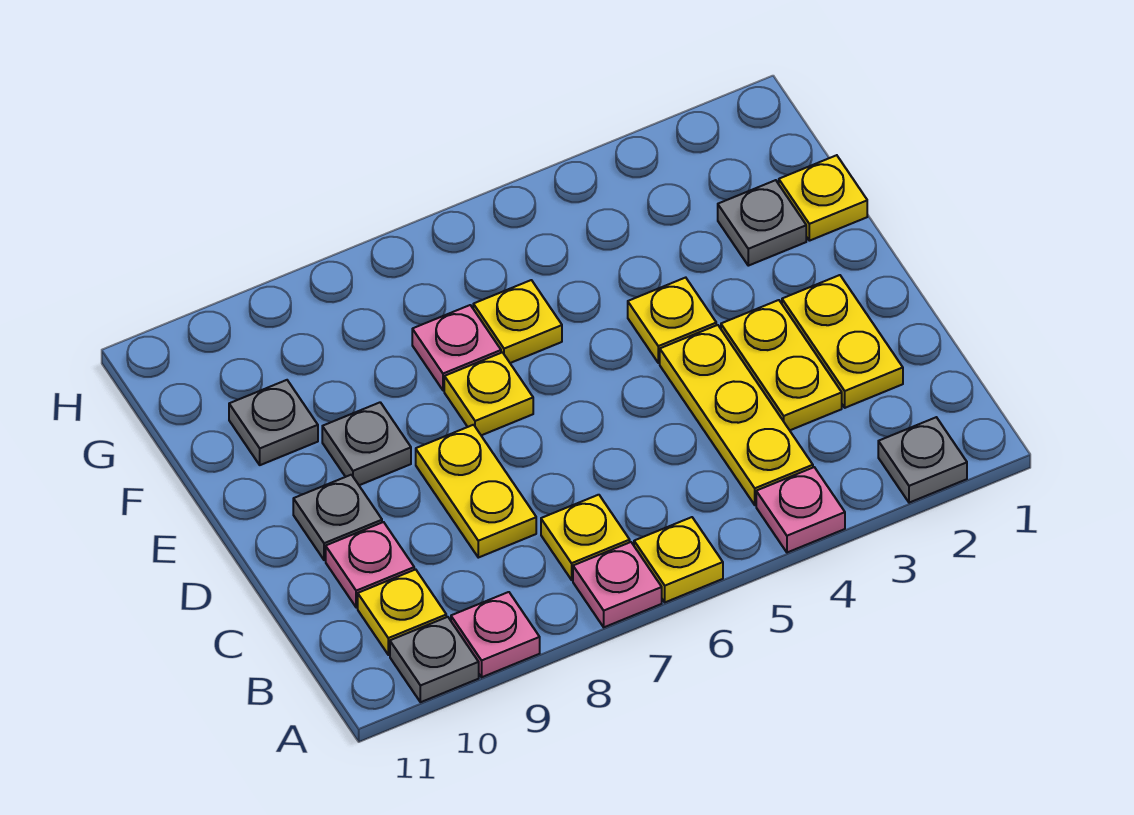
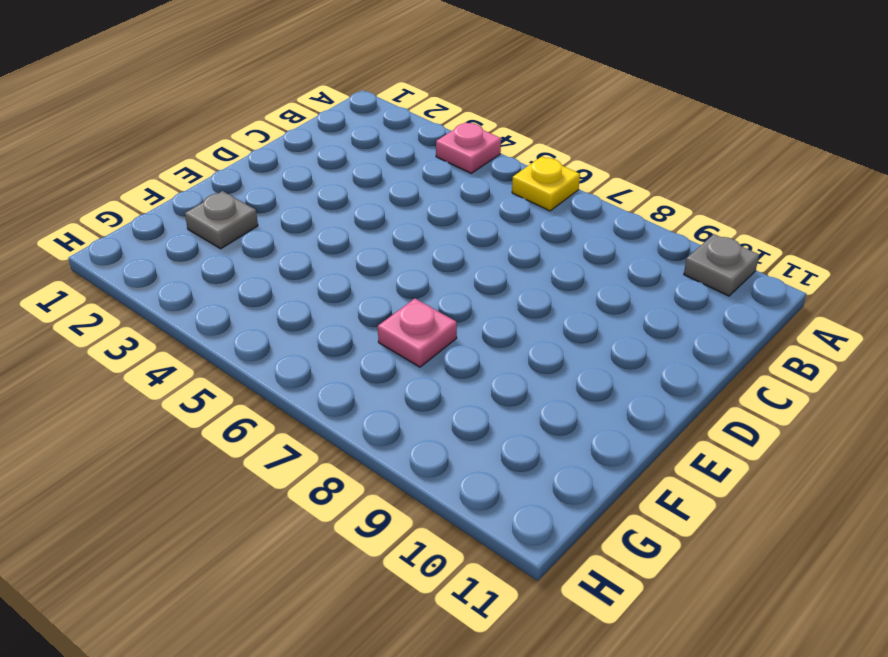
none -> grey 1x1 plate [878,417,967,503]
none -> pink 1x1 plate [573,542,662,627]
none -> pink 1x1 plate [451,592,540,677]

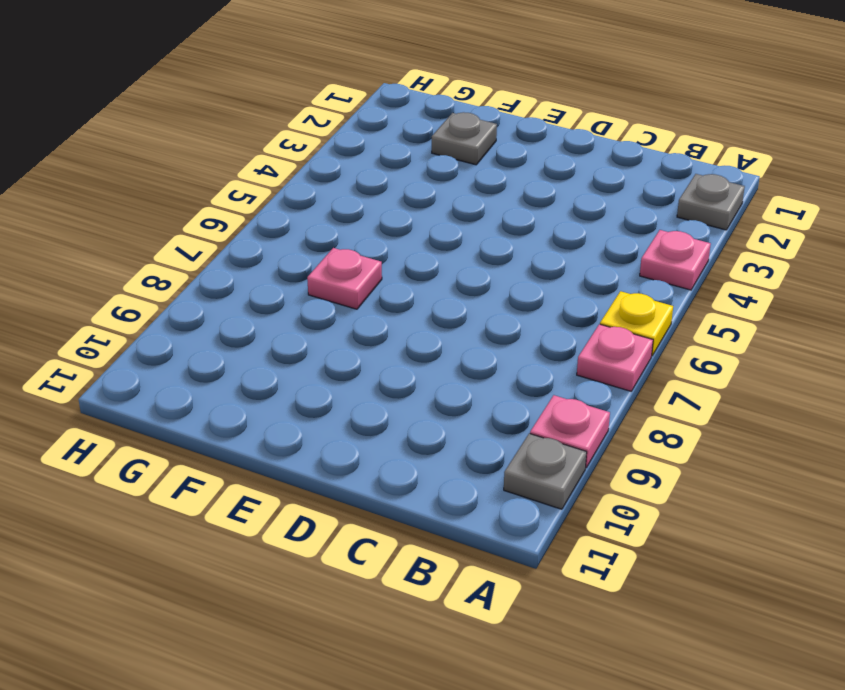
none -> yellow 1x3 plate [660,325,813,505]
none -> yellow 1x1 plate [541,495,630,580]
none -> yellow 1x1 plate [358,569,446,655]

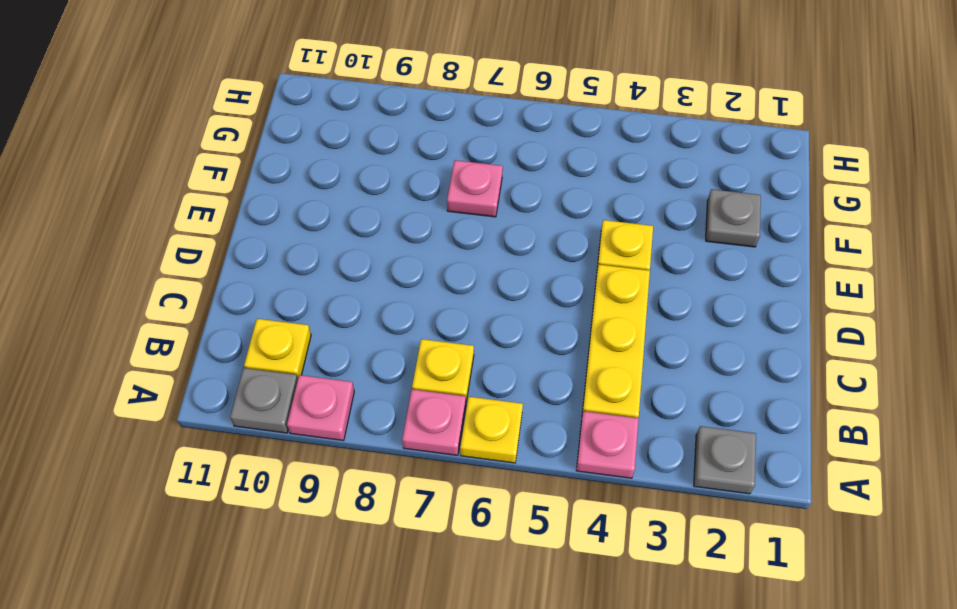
none -> yellow 1x2 plate [782,275,903,408]
none -> yellow 1x2 plate [721,300,842,430]
none -> yellow 1x2 plate [416,425,536,558]

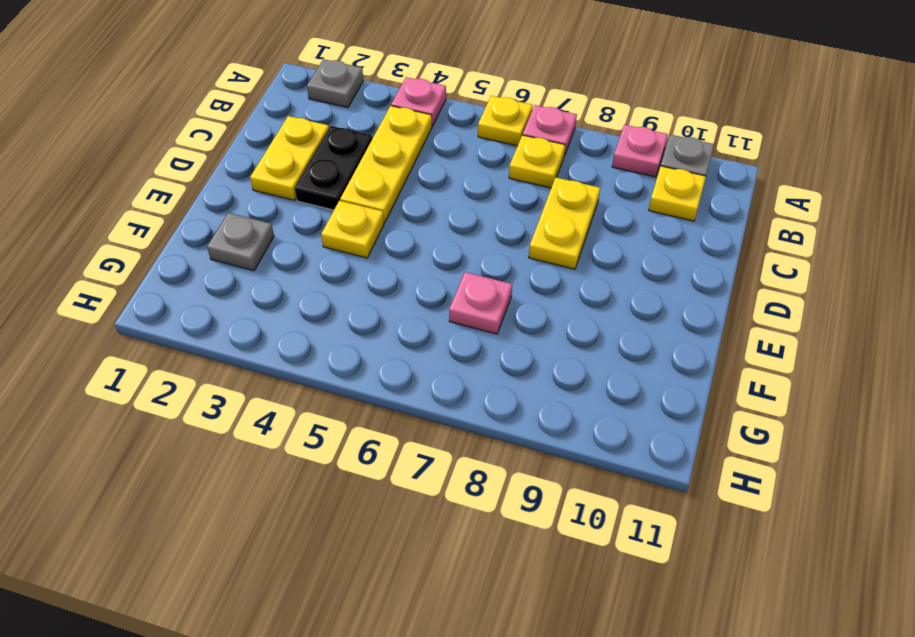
black 1x2 plate [295,126,372,210] -> yellow 1x2 plate [721,300,842,430]
none -> pink 1x1 plate [326,522,414,608]
none -> grey 1x1 plate [293,475,382,560]
none -> yellow 1x1 plate [444,352,533,435]

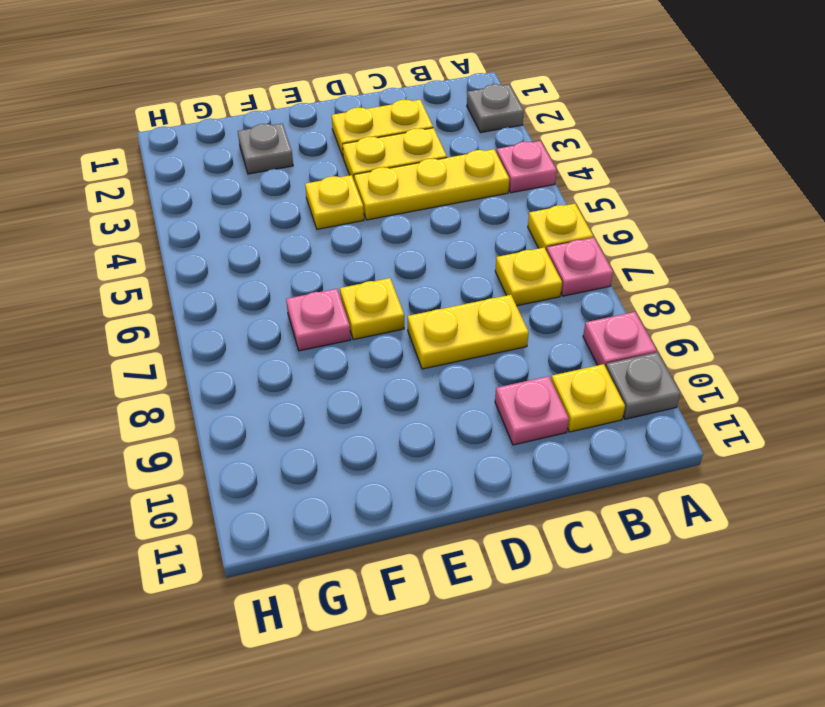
none -> grey 1x1 plate [293,475,382,560]
none -> grey 1x1 plate [322,402,411,485]
none -> yellow 1x1 plate [779,155,867,241]

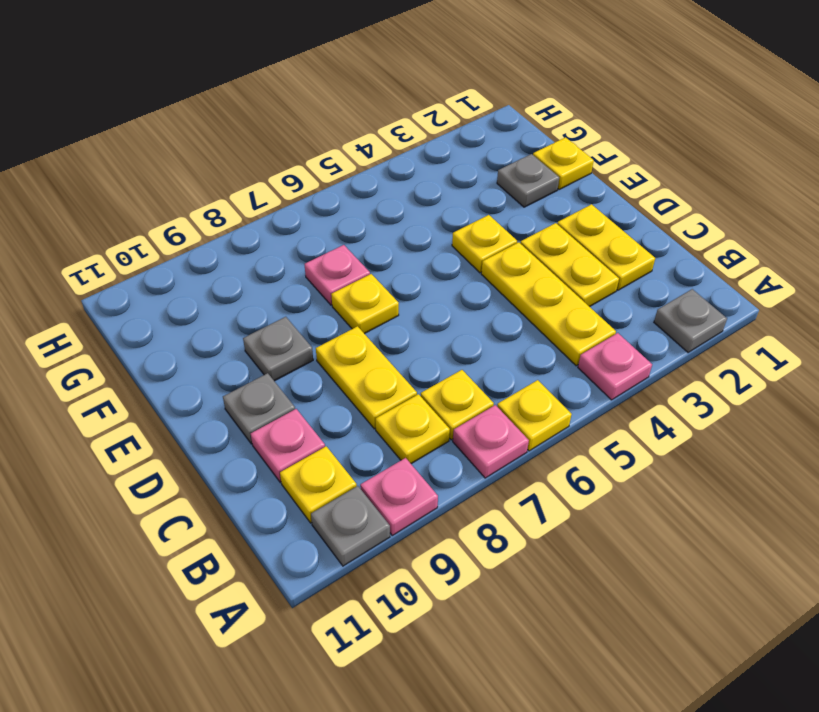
yellow 1x1 plate [376,394,450,464] -> yellow 1x1 plate moved to [473,280,562,363]
none -> grey 1x1 plate [229,380,318,465]

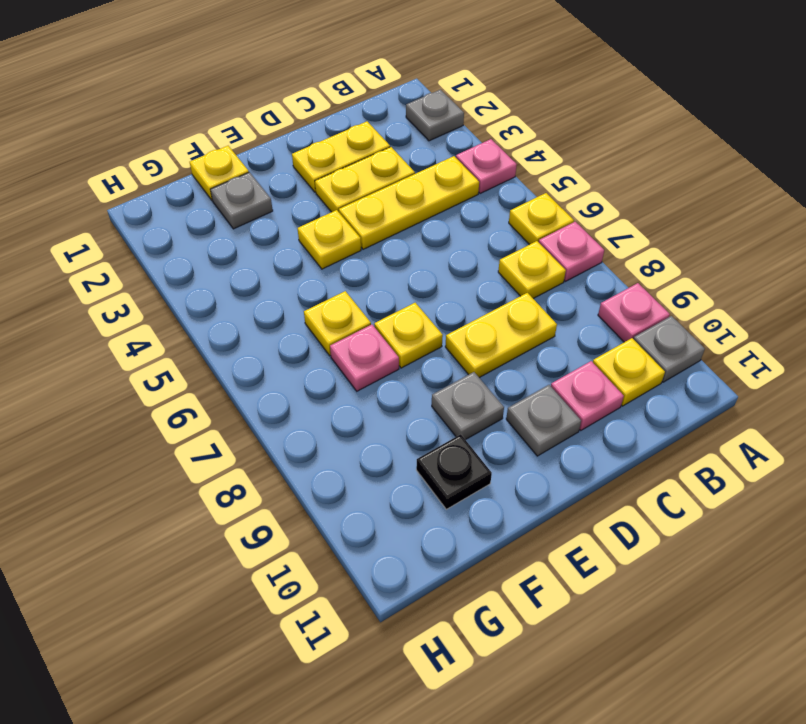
black 1x1 plate [416,434,492,509] -> grey 1x1 plate [229,380,318,465]

